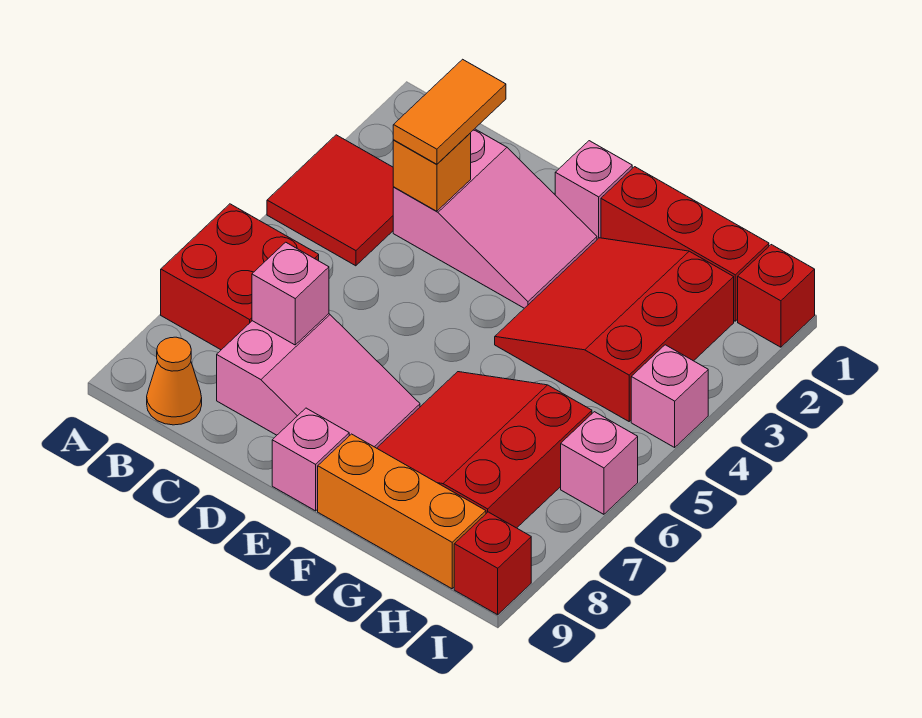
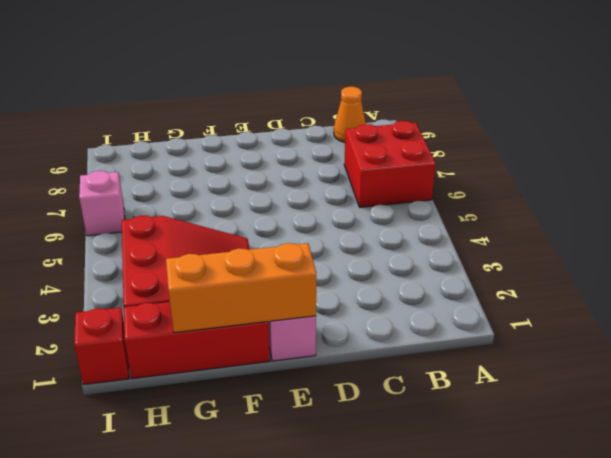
orange 1x3 brick [166,243,316,333] -> orange 1x3 brick moved to [318,434,486,589]
none -> red 2x2 tile [267,135,393,266]
none -> pink 2x3 slope [393,129,597,308]
none -> pink 2x3 slope [217,314,420,448]

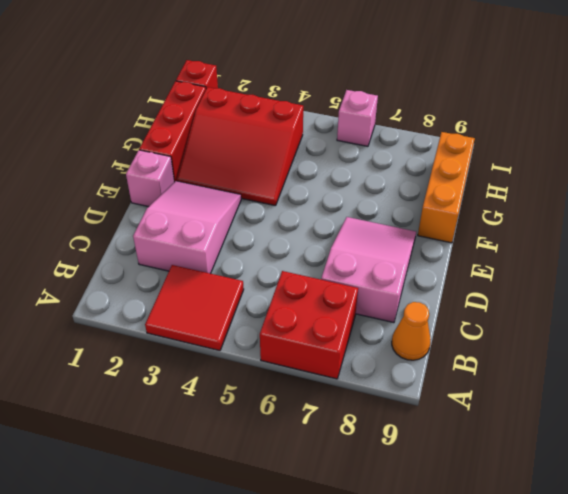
none -> pink 1x1 brick [272,408,349,511]
none -> red 3x3 slope [377,372,592,528]
none -> pink 1x1 brick [631,345,708,447]

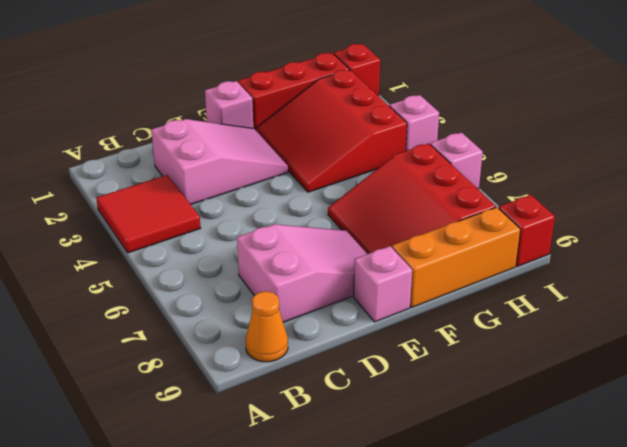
none -> red 2x2 brick [161,204,319,350]
none -> orange 1x1 brick [393,133,471,211]
none -> pink 1x1 brick [252,242,329,345]

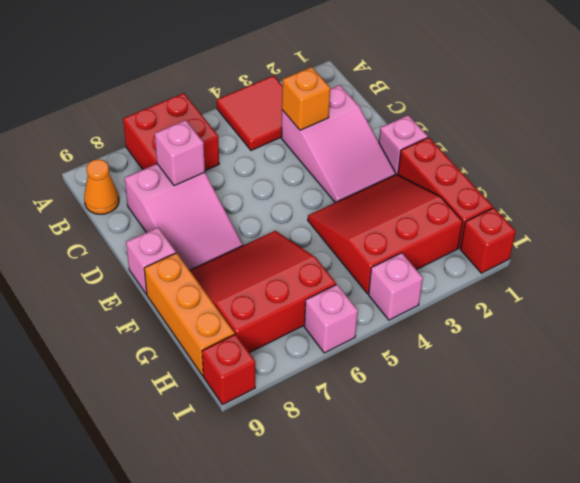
none -> orange 1x2 tile [393,59,506,164]

